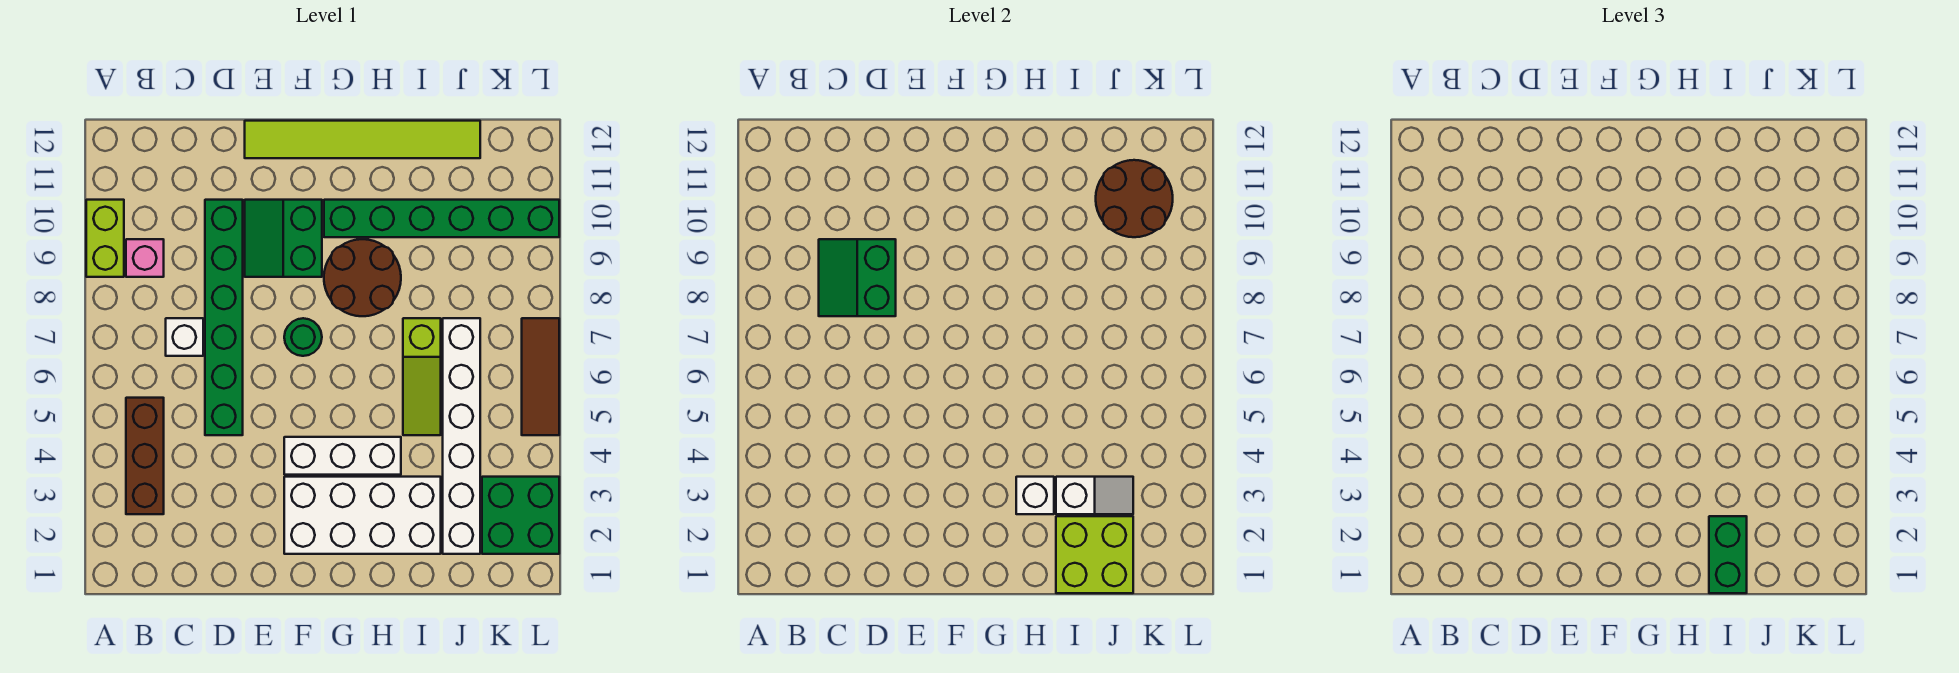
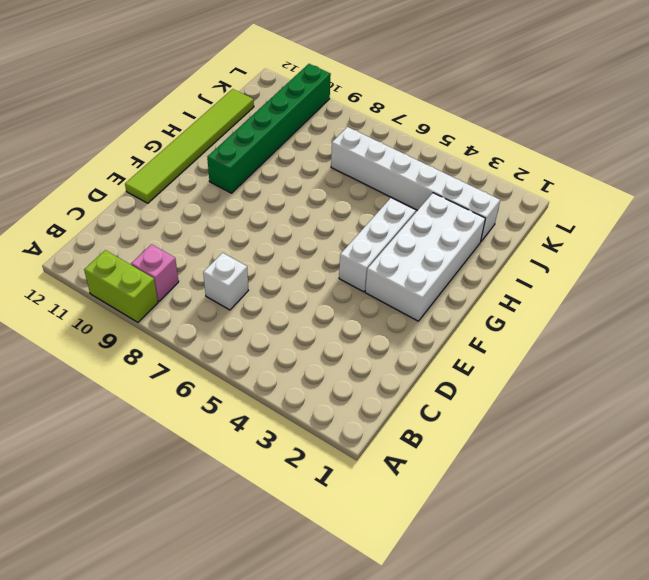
none -> brown 1x3 brick [126,398,164,514]
none -> green 1x6 brick [205,200,243,435]
none -> green 2x2 slope [245,200,322,277]

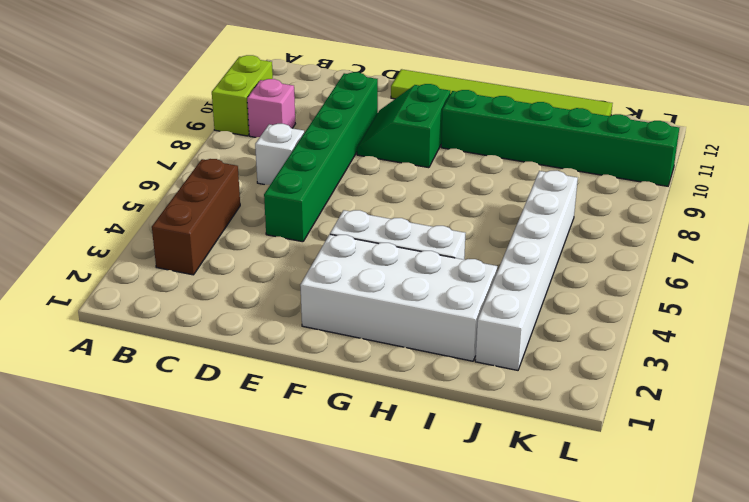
none -> green 1x1 round brick [284,318,322,356]
none -> brown 2x2 round brick [324,239,401,316]
none -> lime 1x3 slope [403,318,441,435]

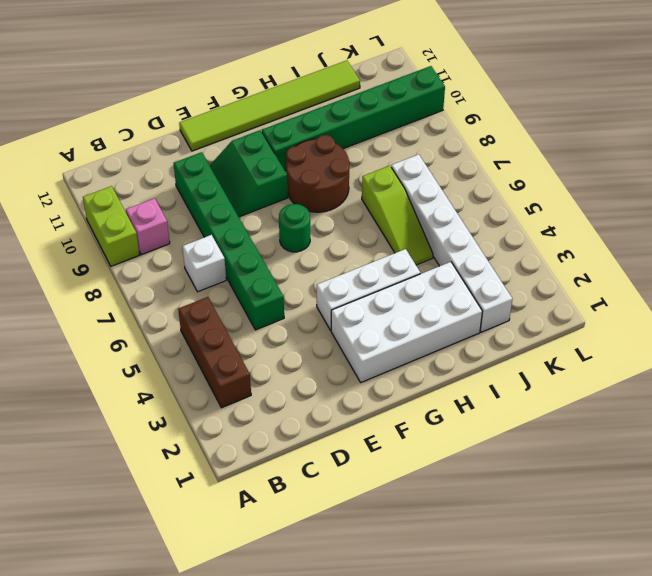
none -> green 2x2 brick [482,477,559,554]
none -> brown 1x3 tile [522,318,559,435]
none -> green 2x2 slope [819,239,896,316]

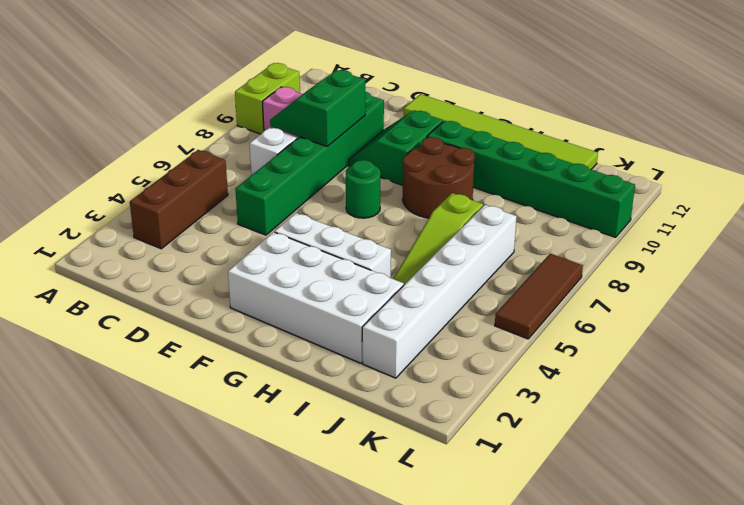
none -> green 2x2 brick [482,477,559,554]
none -> white 1x1 brick [1016,477,1054,514]
none -> lime 2x2 brick [1056,516,1133,593]

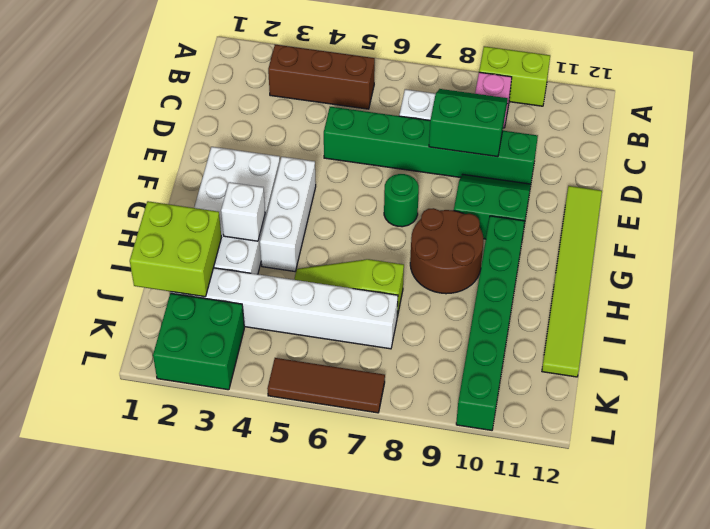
none -> white 1x2 slope [1056,477,1133,514]
none -> brown 2x2 round brick [1096,160,1173,237]
none -> green 1x2 brick [1709,516,1747,593]

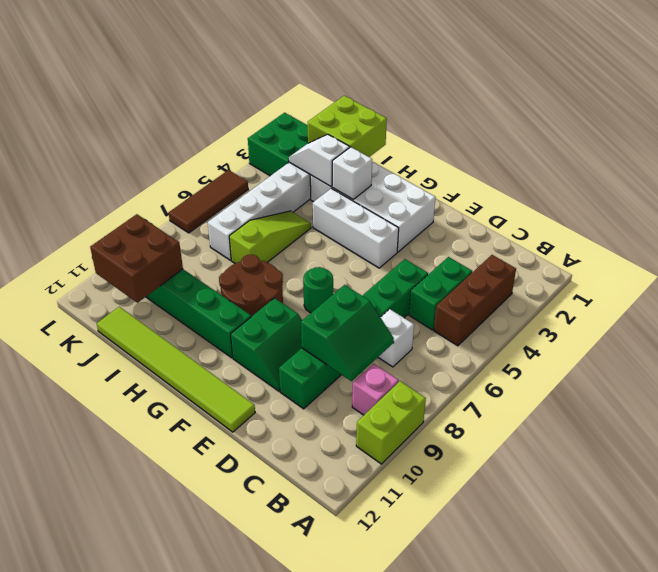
green 1x2 brick [409,257,472,330] -> green 1x2 brick moved to [1709,516,1747,593]
brown 2x2 brick [90,214,183,303] -> brown 2x2 round brick [1096,160,1173,237]

